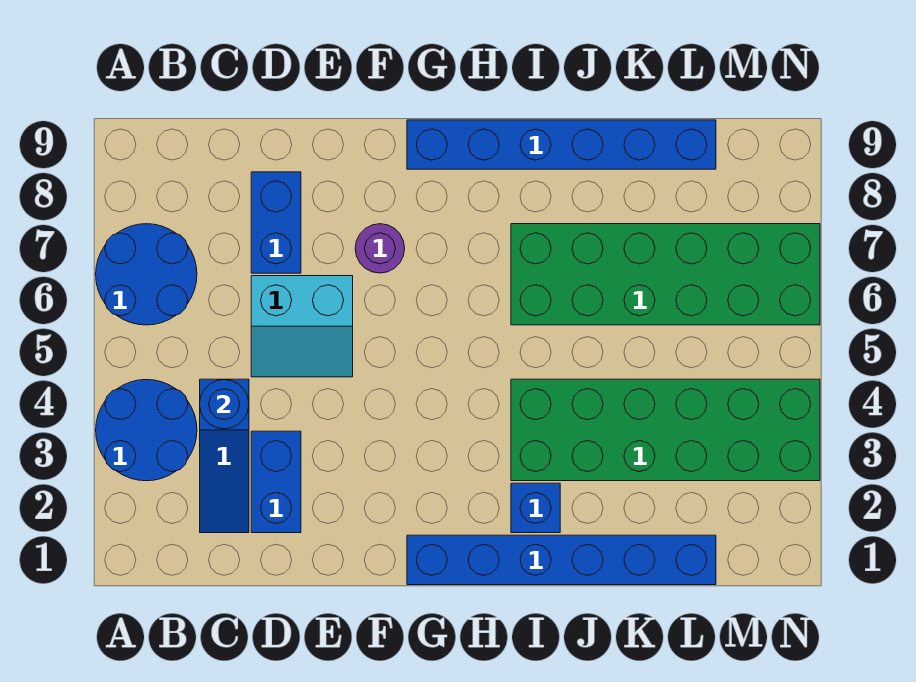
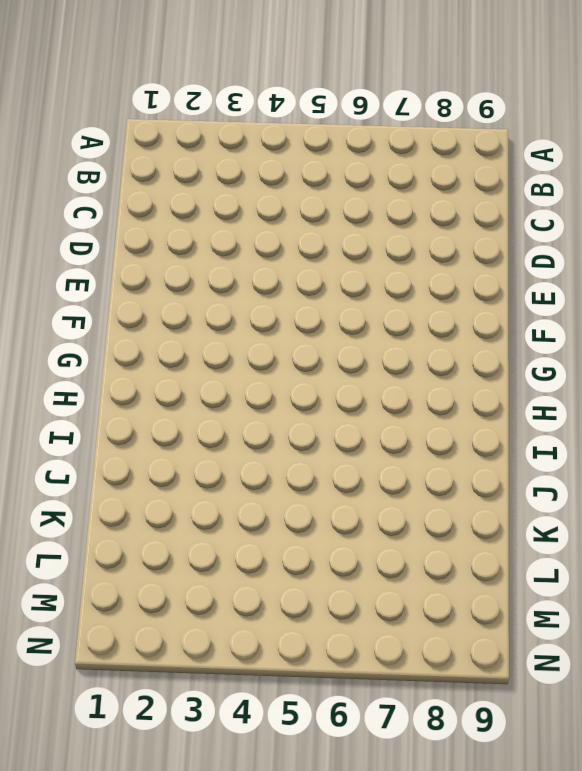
none -> blue 2x2 round brick [96,380,197,481]
none -> blue 2x2 round brick [96,224,197,325]
none -> blue 1x3 slope [200,379,249,533]

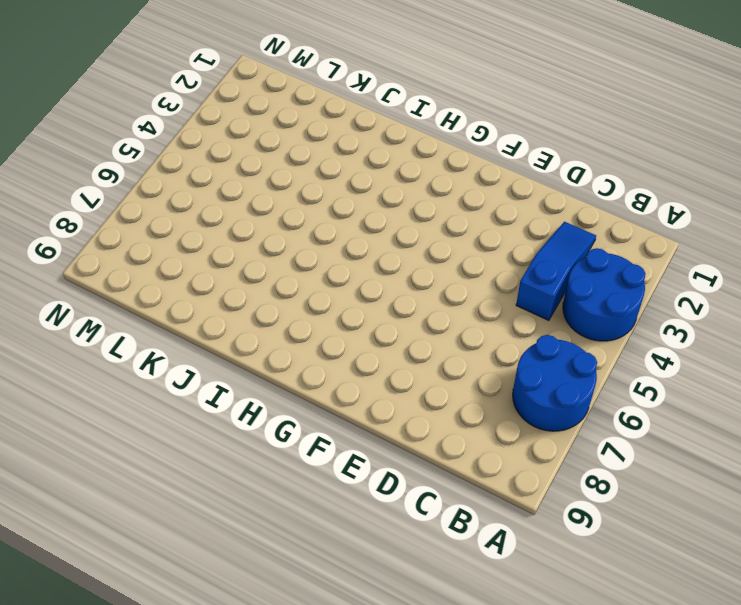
none -> blue 1x2 brick [251,431,301,533]
none -> cyan 2x2 slope [251,276,353,377]
none -> blue 1x2 brick [251,172,301,273]

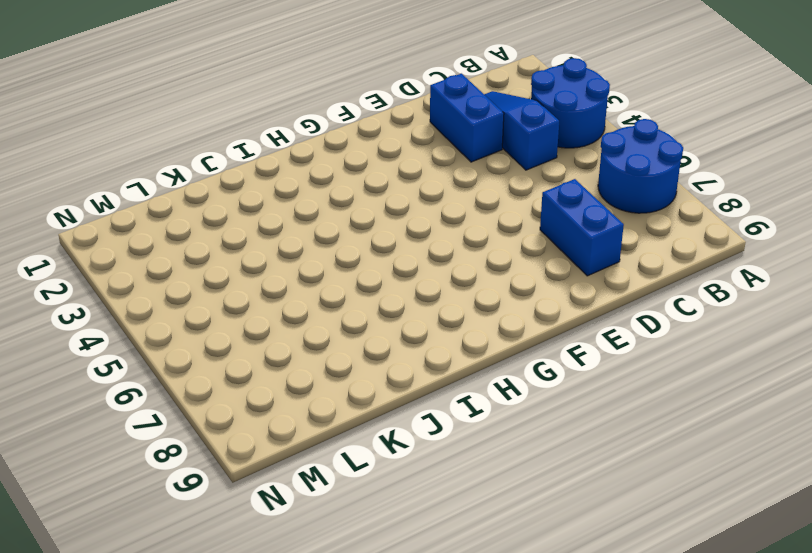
none -> cyan 2x2 slope [251,276,353,377]
none -> purple 1x1 round brick [355,224,405,273]
none -> blue 1x6 brick [407,535,716,585]

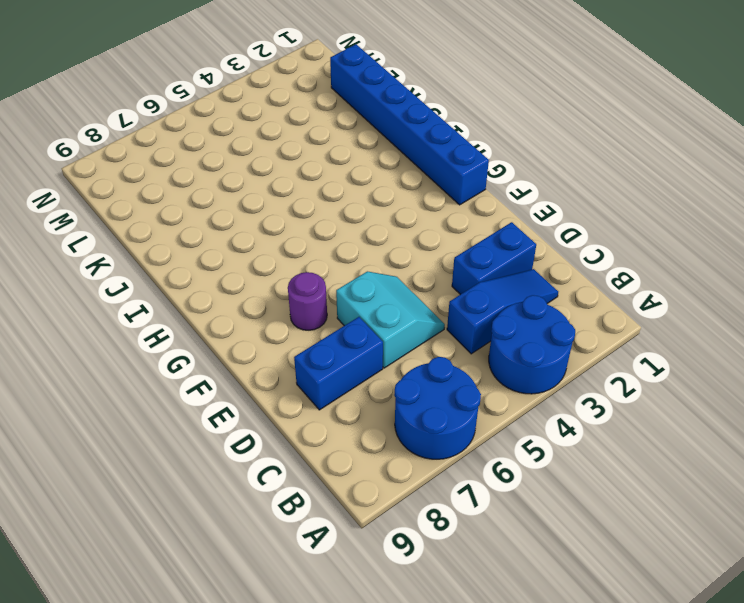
none -> blue 1x6 brick [407,120,716,169]
none -> blue 1x1 brick [511,483,560,533]
none -> green 2x6 brick [511,379,820,481]

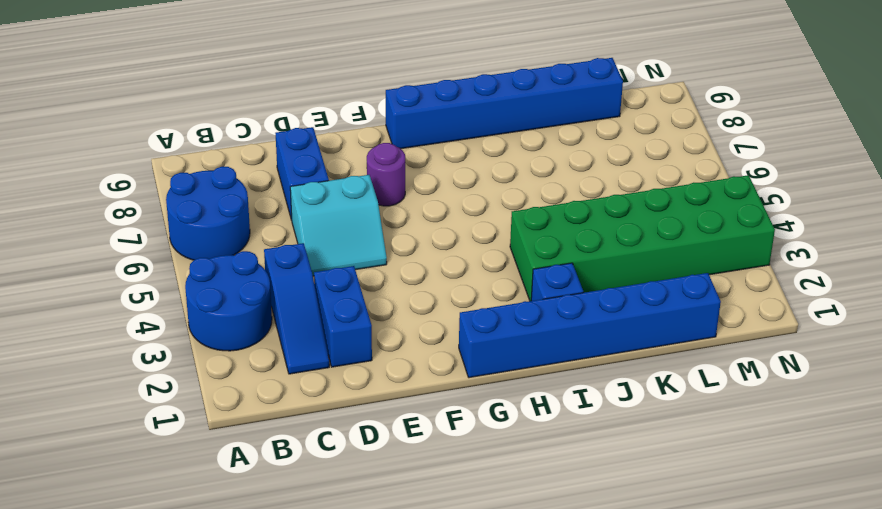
none -> green 2x6 brick [511,224,820,325]
none -> blue 1x1 round brick [200,379,249,429]

